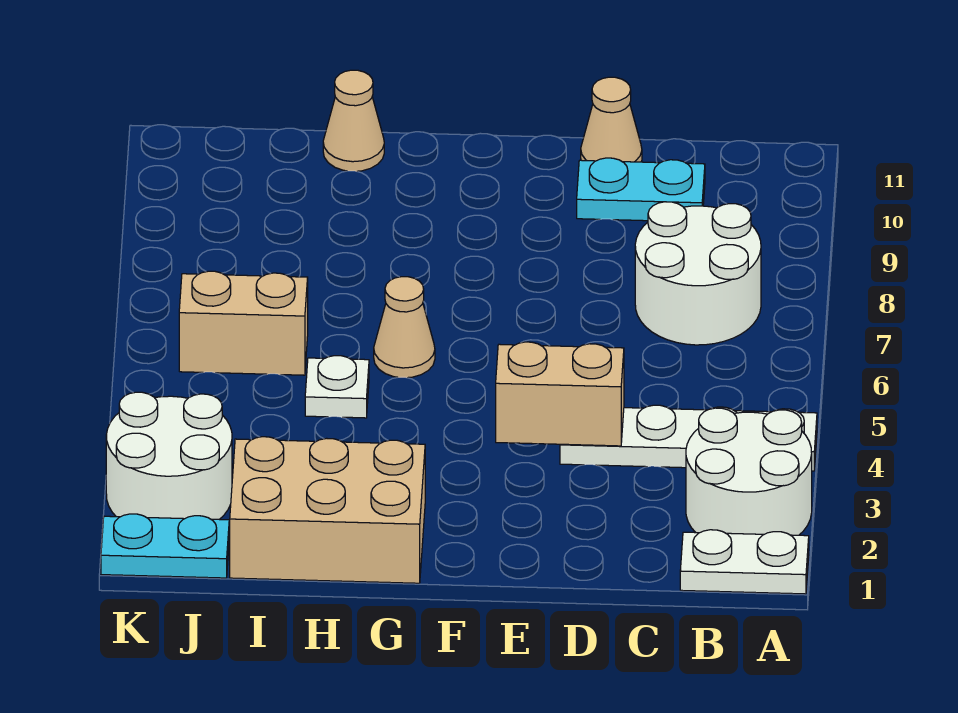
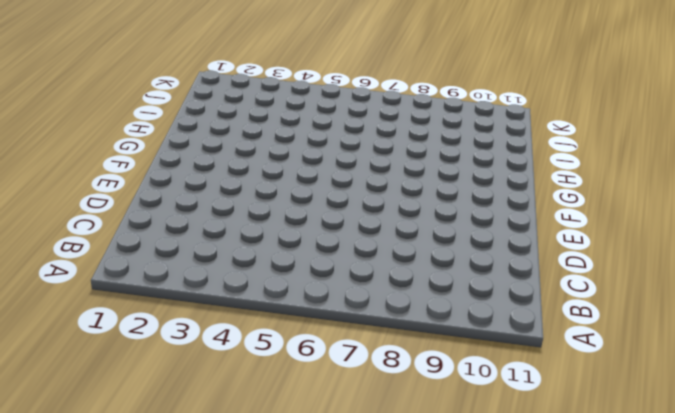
none -> white 1x2 plate [680,530,809,594]
none -> white 2x2 round brick [686,408,812,535]
none -> white 1x4 plate [560,405,817,471]

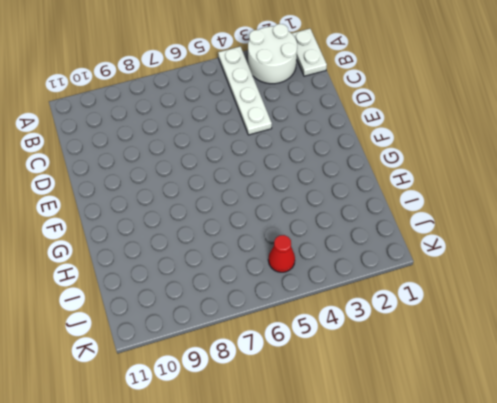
red 1x1 cone [268,235,295,272] -> none
none -> white 2x2 round brick [635,202,761,345]
none -> cyan 1x2 plate [577,158,705,221]
none -> tan 1x1 cone [581,77,642,162]

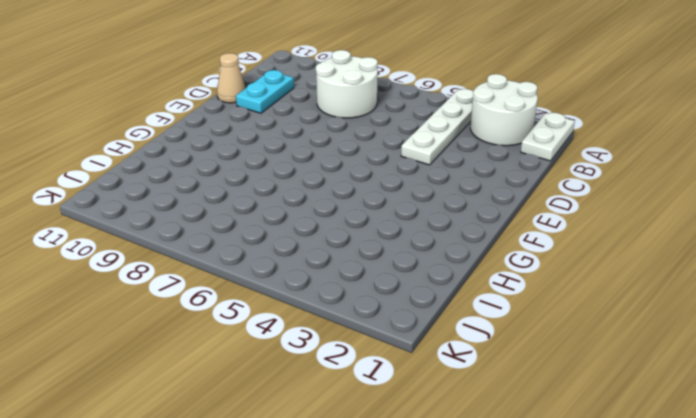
none -> tan 2x3 brick [230,437,425,583]
none -> tan 1x1 cone [374,277,435,378]
none -> white 1x1 plate [305,356,369,418]

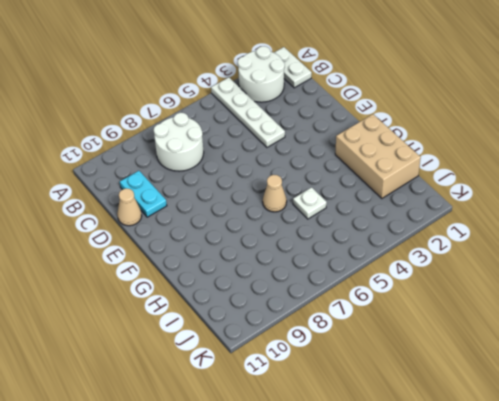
none -> tan 1x1 cone [323,70,384,171]
none -> tan 1x2 brick [179,271,308,375]
none -> cyan 1x2 plate [101,514,229,578]

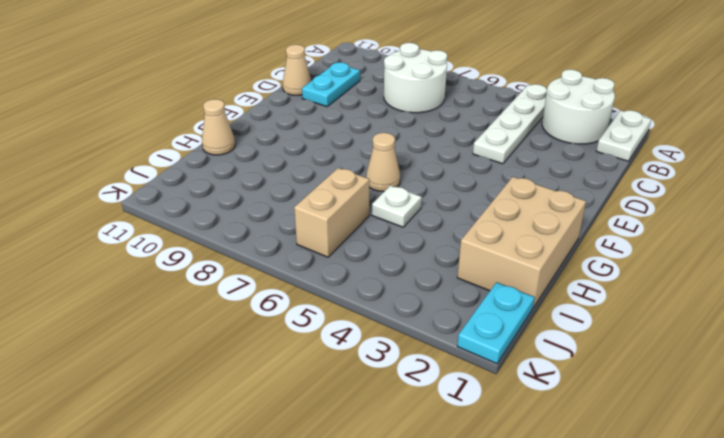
none -> white 2x2 round brick [106,392,232,519]
none -> tan 1x2 brick [496,342,624,446]

